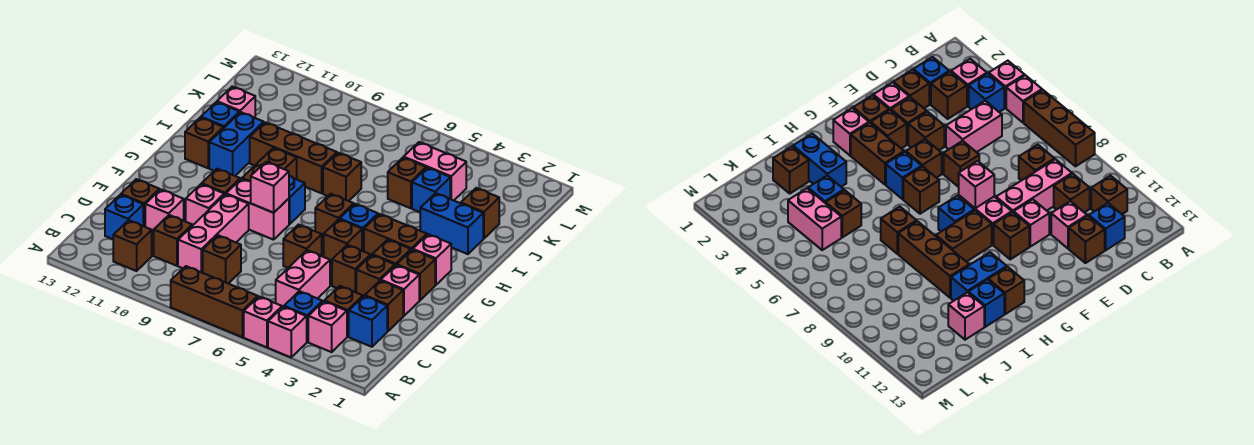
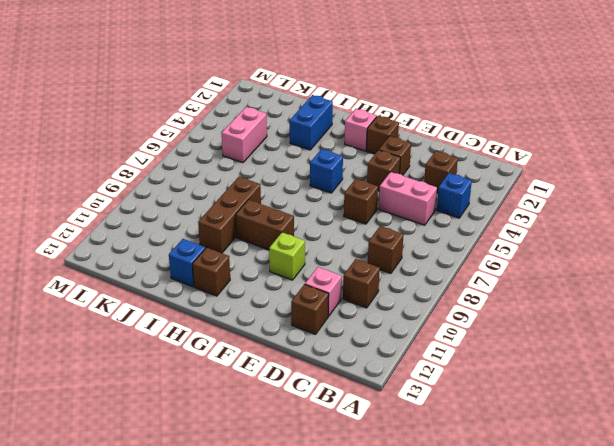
lime 1x1 brick [269,232,305,280] -> brown 1x1 brick [202,169,240,195]
none -> pink 1x1 brick [268,307,307,357]
none -> pink 1x1 brick [244,297,282,347]
none -> brown 1x3 brick [171,266,258,337]
none -> pink 1x1 brick [308,301,347,352]

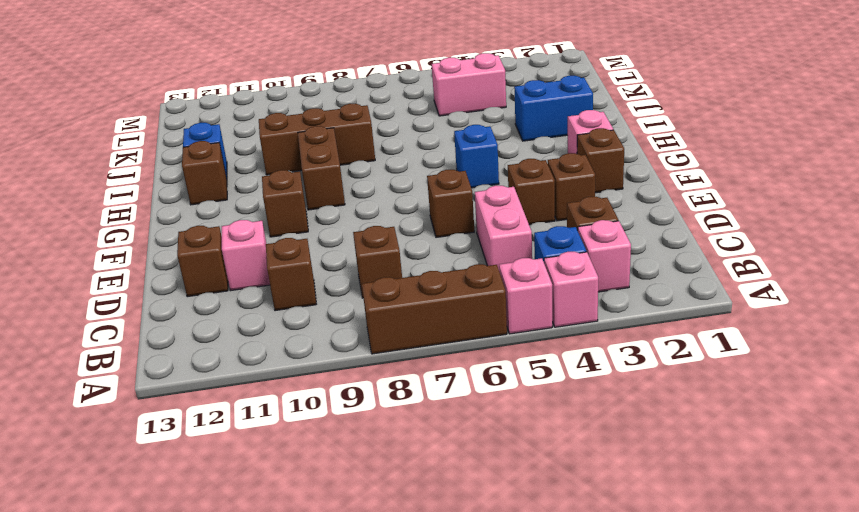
none -> brown 1x1 brick [113,220,152,271]
none -> blue 1x1 brick [349,296,387,347]
none -> pink 1x3 brick [178,194,249,273]
none -> blue 1x1 brick [105,195,143,239]

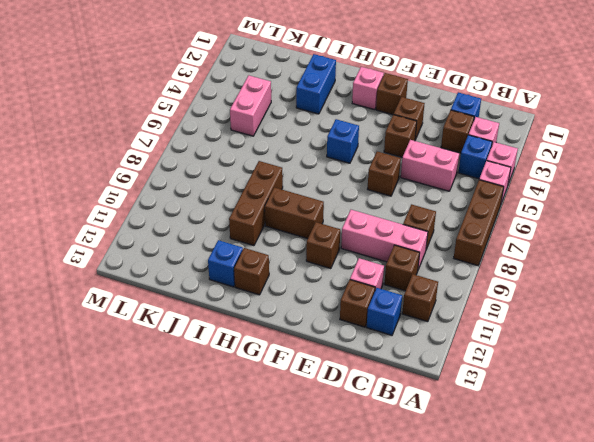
none -> brown 1x1 brick [365,280,403,331]
none -> pink 1x1 brick [381,265,419,316]
none -> pink 1x1 brick [186,184,224,226]
none -> brown 1x1 brick [372,240,411,266]

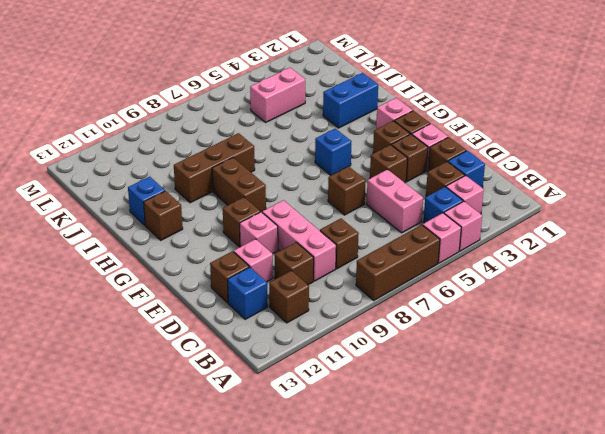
none -> brown 1x1 brick [324,219,362,264]
none -> pink 1x2 brick [226,179,289,240]
none -> brown 1x2 brick [364,214,427,255]
none -> brown 1x1 brick [315,194,354,238]

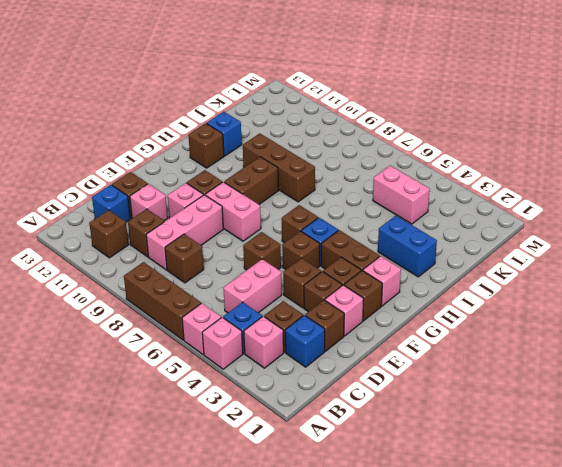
none -> blue 1x1 brick [289,176,305,224]
none -> blue 1x2 brick [209,112,264,176]
none -> brown 1x1 brick [323,153,361,201]
none -> brown 1x1 brick [461,188,499,239]

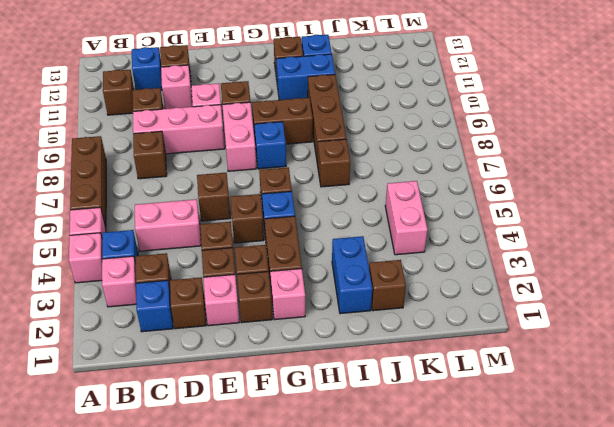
none -> blue 1x1 brick [412,168,450,212]
none -> brown 1x1 brick [388,157,426,208]
none -> pink 1x1 brick [217,87,255,118]
none -> pink 1x1 brick [250,162,289,213]

